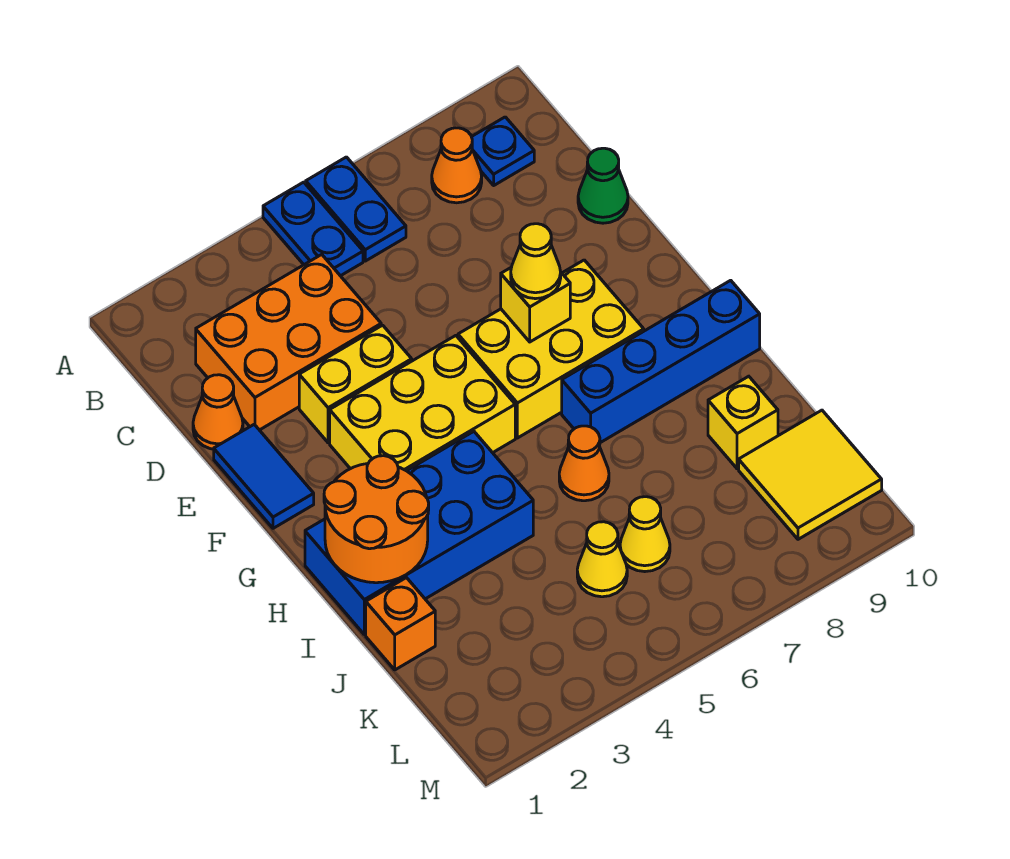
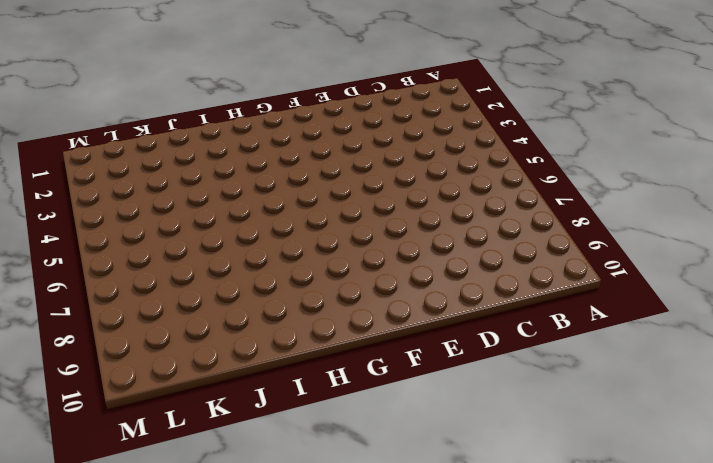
none -> blue 1x2 plate [263,182,363,276]
none -> blue 1x2 plate [306,157,406,261]
none -> orange 1x1 cone [432,128,482,203]

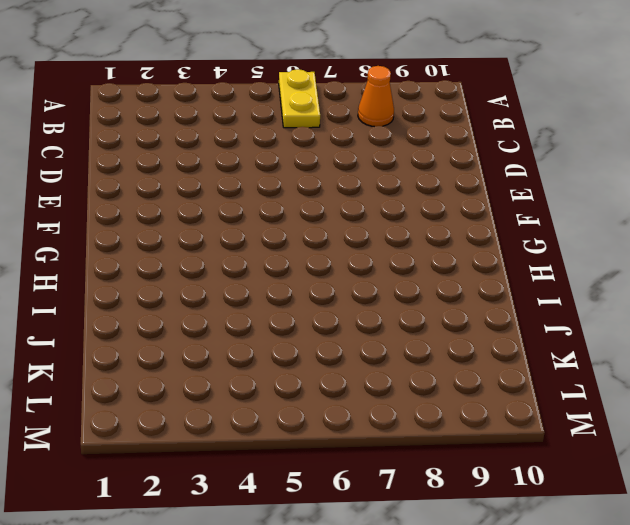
yellow 1x2 plate [279,69,320,128] -> blue 1x2 plate [306,157,406,261]
none -> blue 1x2 plate [263,182,363,276]
none -> blue 1x1 plate [472,117,534,185]
none -> orange 2x3 brick [196,255,381,430]

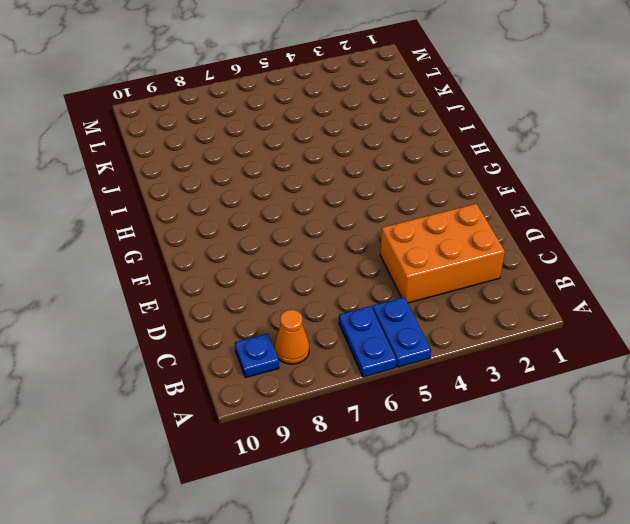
none -> orange 1x1 cone [193,375,243,449]
none -> green 1x1 cone [578,148,628,223]
none -> blue 1x2 tile [214,424,314,528]

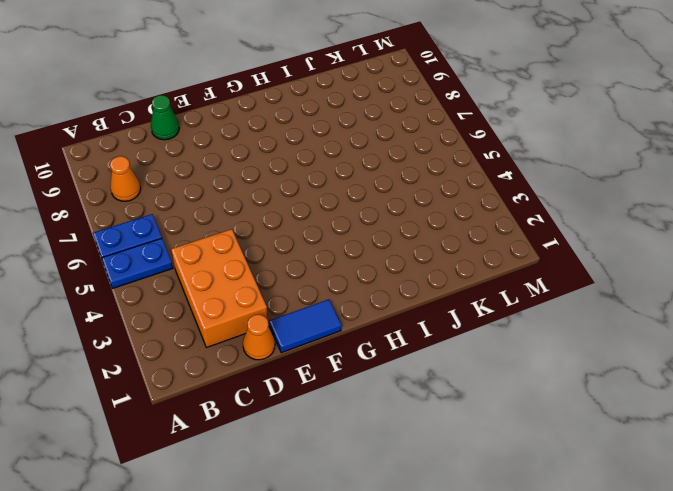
none -> blue 1x1 plate [472,117,534,185]
none -> yellow 1x2 brick [299,325,412,443]
none -> yellow 2x3 brick [330,336,515,471]

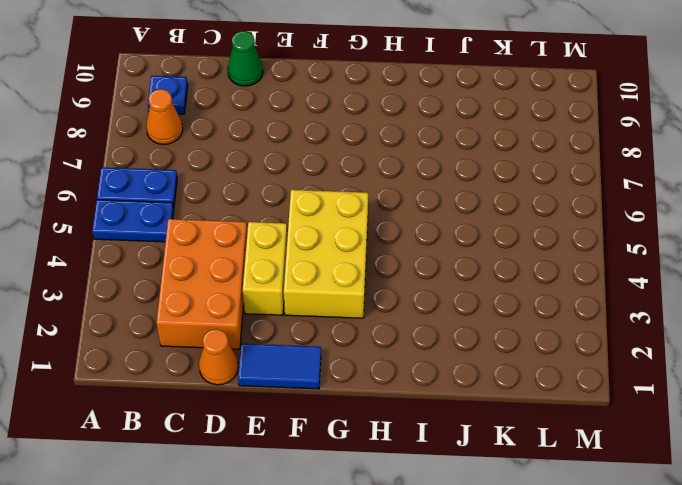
none -> yellow 2x3 brick [458,260,644,438]
none -> blue 2x4 brick [305,432,533,635]
none -> blue 1x4 brick [562,280,760,443]

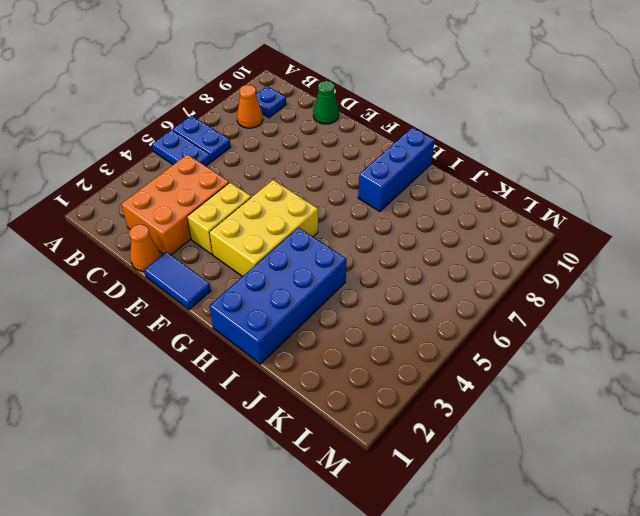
blue 1x3 brick [358,127,435,211] -> blue 1x4 brick [562,280,760,443]
none -> yellow 2x3 brick [458,260,644,438]
none -> orange 1x1 cone [559,426,609,501]
none -> orange 1x1 brick [366,578,435,670]

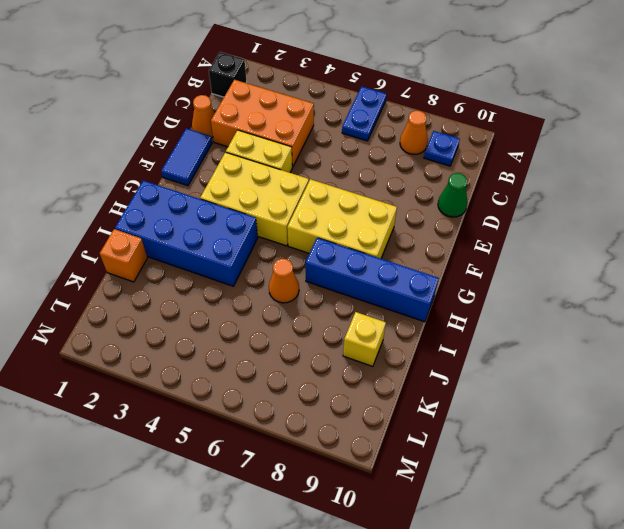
black 1x1 brick [209,52,247,97] -> none
none -> blue 1x2 plate [263,182,363,276]
none -> yellow 1x1 cone [577,522,627,597]
none -> yellow 1x1 cone [620,497,670,572]

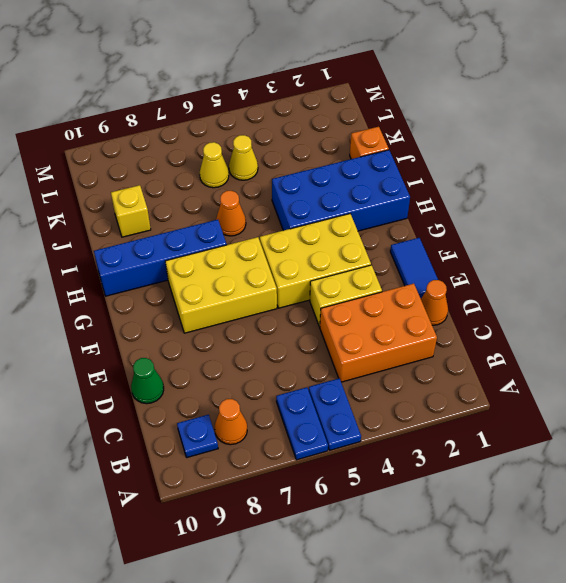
none -> yellow 2x2 tile [739,410,882,539]
none -> yellow 1x1 brick [501,267,570,342]
none -> orange 2x2 round brick [324,456,429,583]

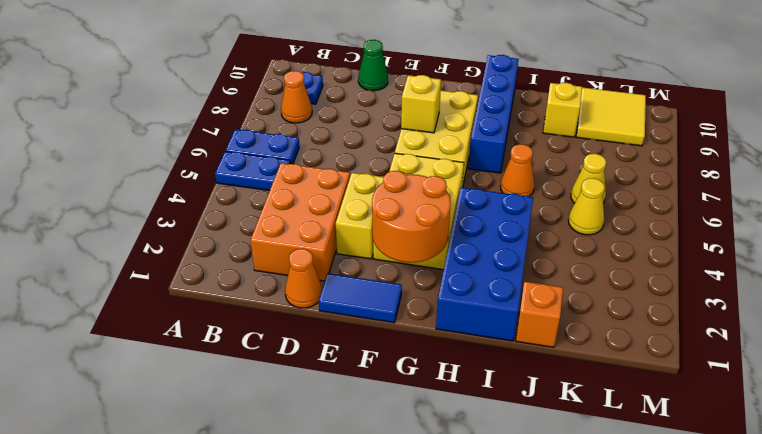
orange 2x2 round brick [372,171,451,262] -> orange 2x2 round brick moved to [324,456,429,583]
none -> yellow 1x1 cone [511,224,561,299]

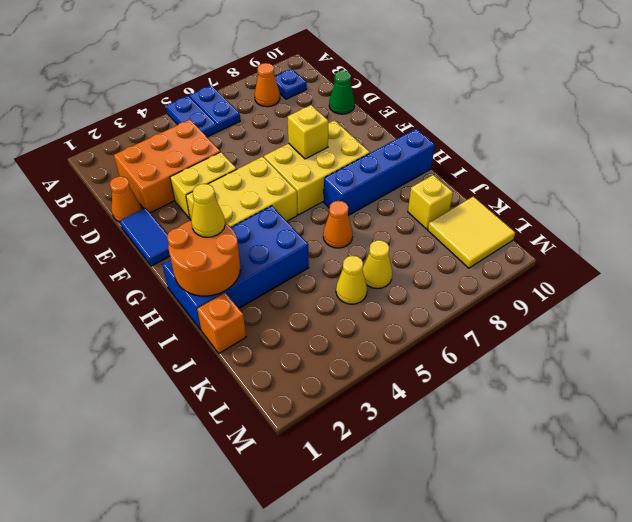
yellow 1x1 cone [191,184,225,237] -> yellow 1x1 cone moved to [511,224,561,299]

